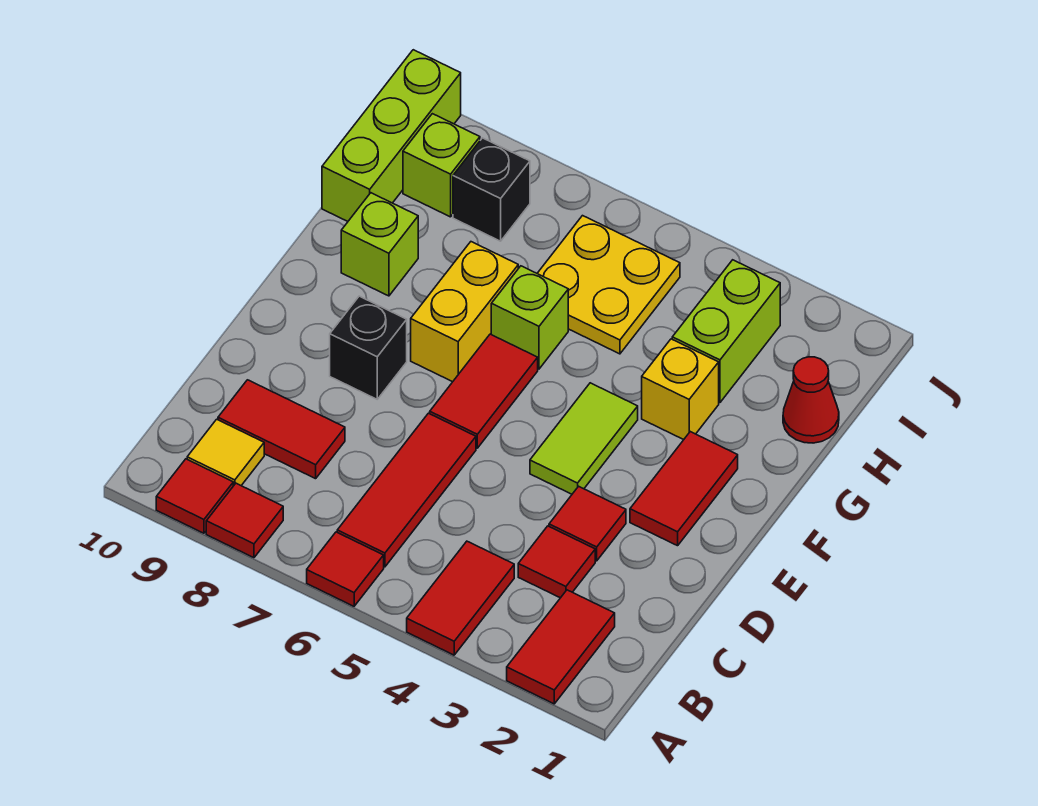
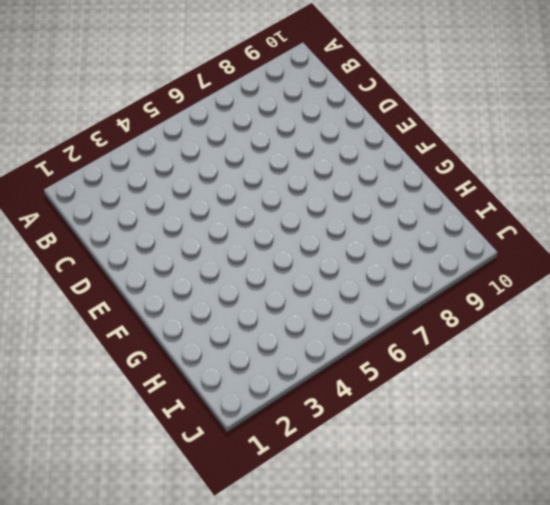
none -> red 1x2 tile [507,590,615,704]
none -> red 1x2 tile [407,541,514,655]
none -> red 1x1 tile [307,532,384,606]

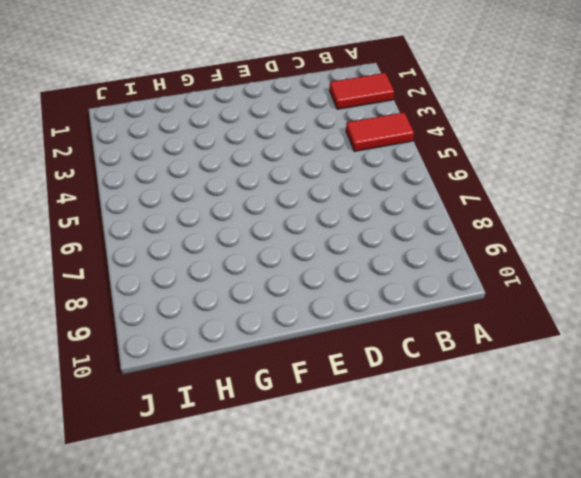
none -> red 1x1 tile [307,532,384,606]
none -> red 1x1 tile [206,483,283,558]
none -> red 1x1 tile [156,459,233,533]

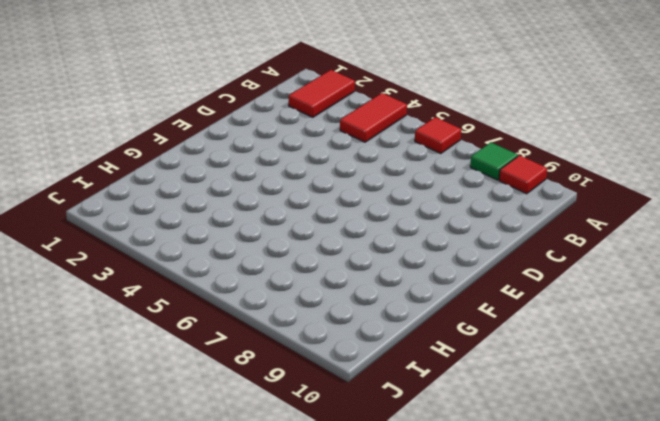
green 1x1 tile [470,142,518,180] -> red 1x1 tile [206,483,283,558]
none -> red 1x3 tile [337,413,476,567]
none -> yellow 1x1 tile [187,419,264,486]
none -> red 1x1 tile [518,526,595,598]

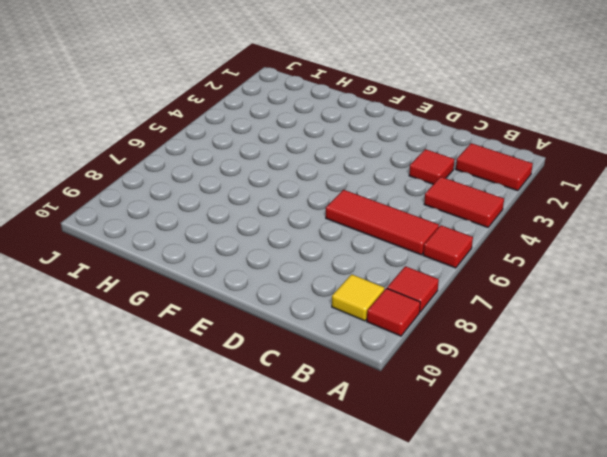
none -> red 1x2 tile [218,380,345,479]
none -> red 1x1 tile [549,486,626,561]
none -> red 1x2 tile [630,432,738,546]

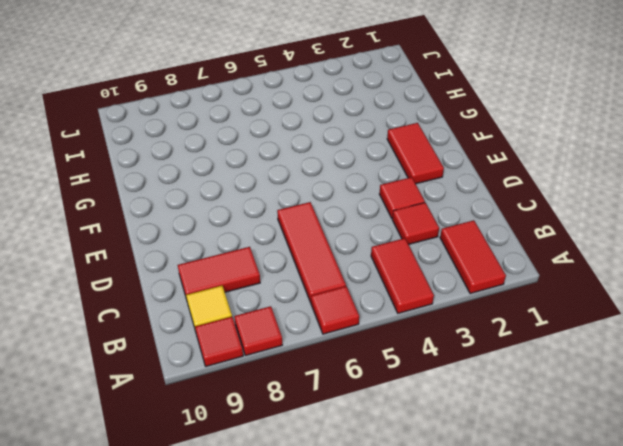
none -> lime 1x2 tile [530,383,638,494]
none -> red 1x2 tile [430,334,538,448]
none -> black 1x1 brick [330,296,407,399]

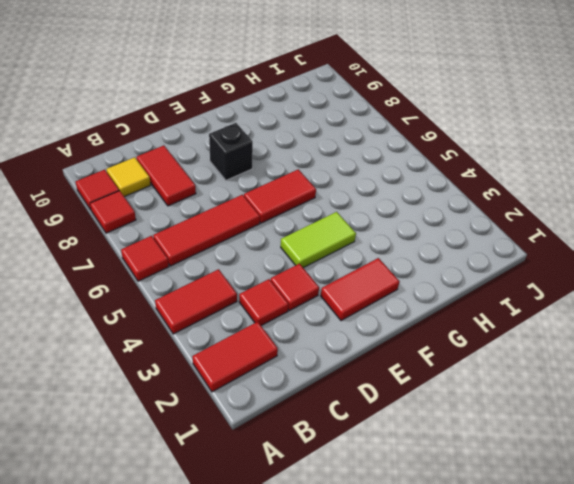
none -> yellow 1x2 brick [411,242,518,382]
none -> yellow 1x1 brick [642,339,719,440]
none -> lime 1x1 brick [491,266,568,369]

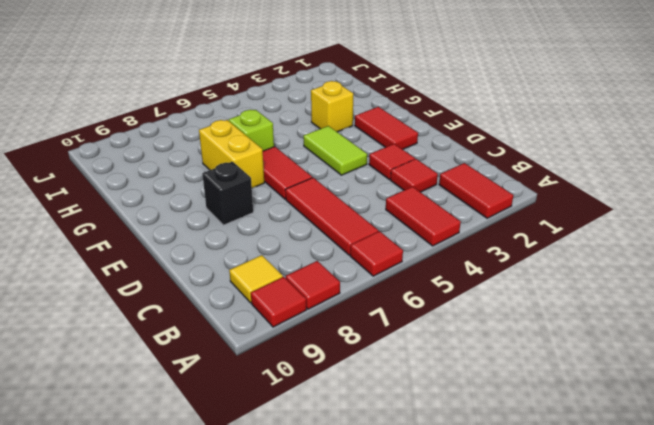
none -> red 1x2 tile [218,380,345,479]
none -> lime 1x1 brick [341,193,418,296]
none -> red 1x1 cone [783,357,839,443]

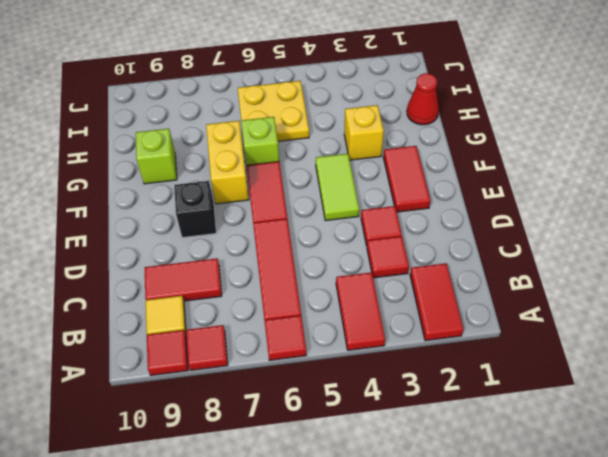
none -> lime 1x2 brick [672,260,780,403]
none -> lime 1x3 brick [322,50,461,221]
none -> black 1x1 brick [453,138,530,241]

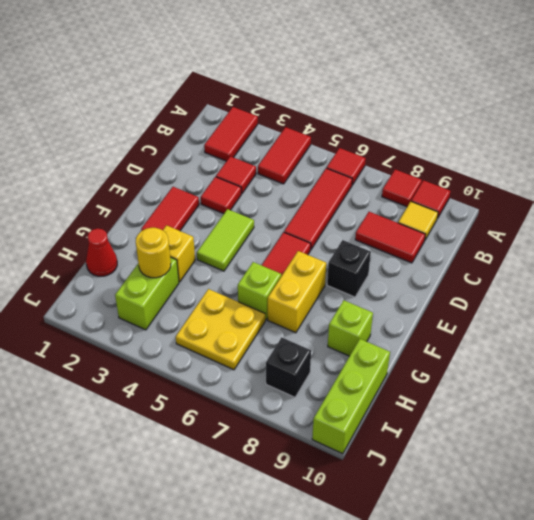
yellow 1x1 round brick [136,228,171,278] -> none
none -> lime 1x1 brick [403,114,480,217]

